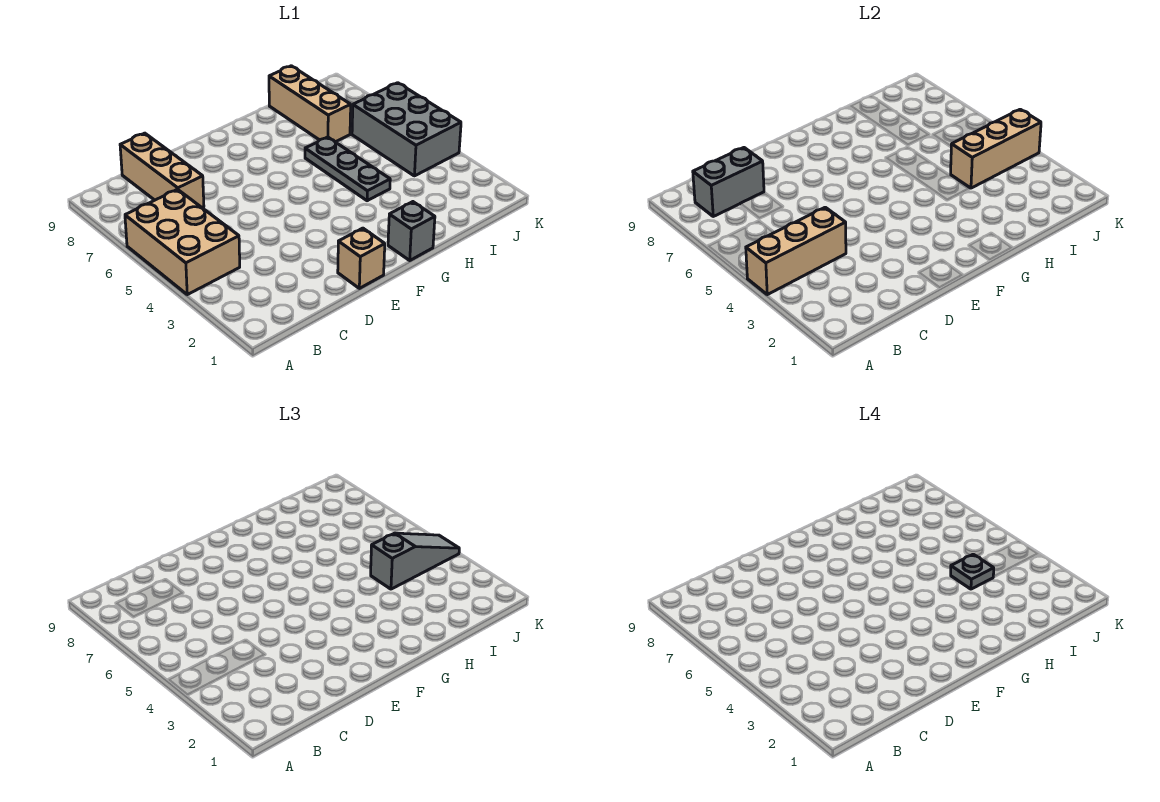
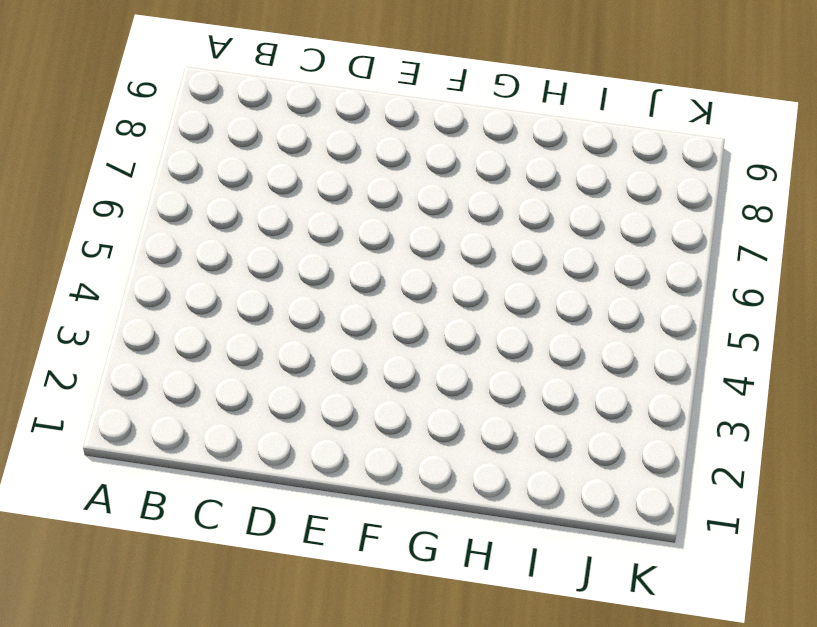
none -> tan 2x3 brick [125,189,240,295]
none -> tan 1x3 brick [120,133,204,208]
none -> tan 1x1 brick [338,228,385,288]

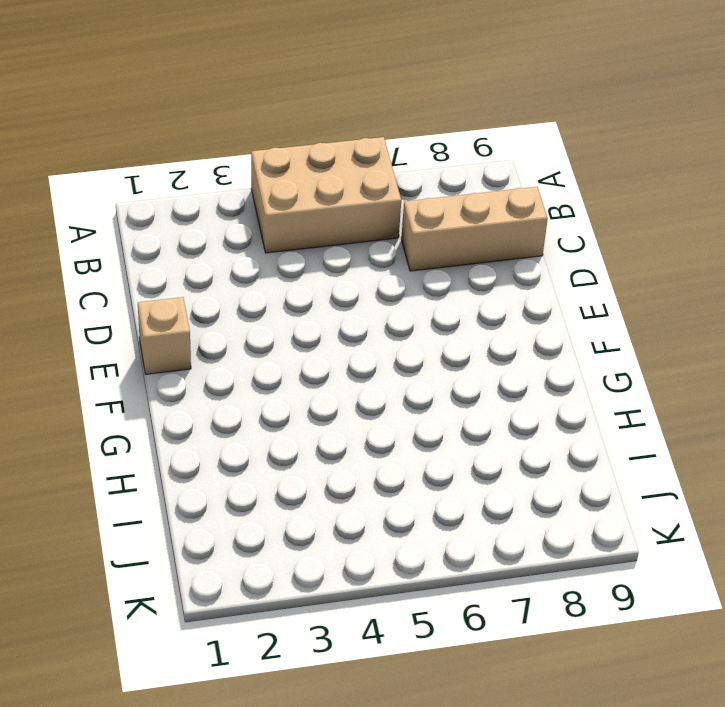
none -> grey 1x1 brick [388,202,435,260]
none -> grey 1x3 plate [305,137,390,201]
none -> tan 1x3 brick [269,66,351,142]

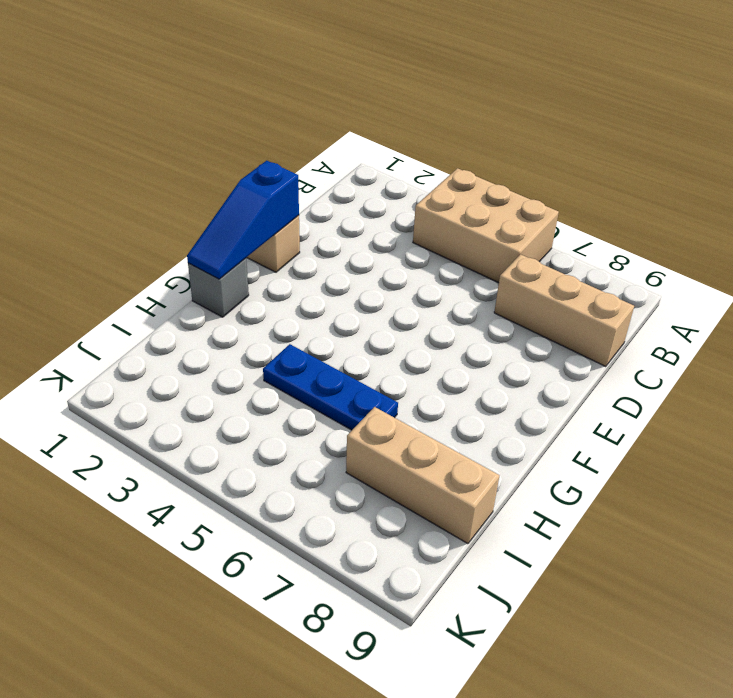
blue 1x3 slope [187,161,299,279] -> none
blue 1x3 plate [263,344,398,430] -> grey 1x3 plate [305,137,390,201]
none -> grey 2x3 brick [352,83,461,176]
none -> tan 1x3 brick [746,207,846,295]
none -> grey 1x2 brick [693,148,764,216]

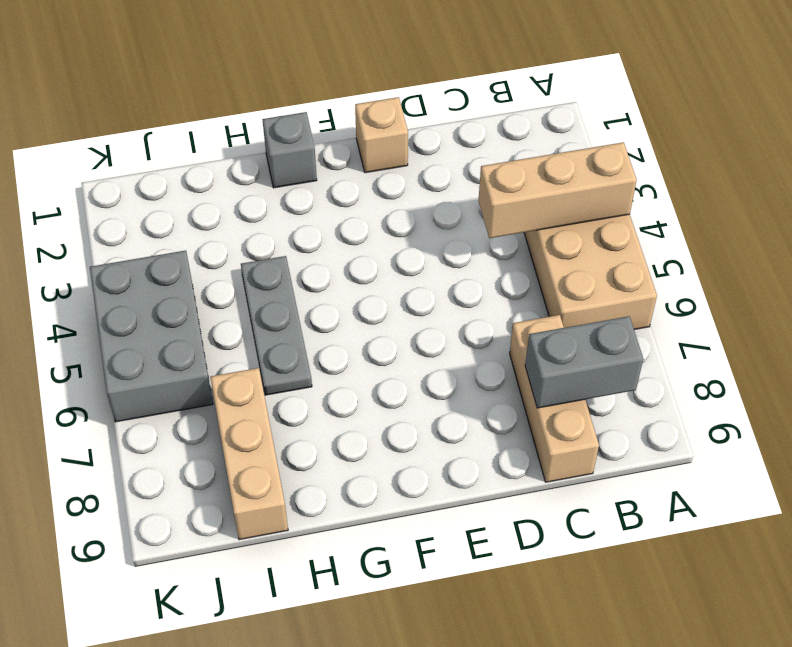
none -> tan 1x3 brick [951,109,1041,188]
none -> grey 1x3 slope [371,533,459,589]
none -> grey 1x1 plate [951,554,994,589]

